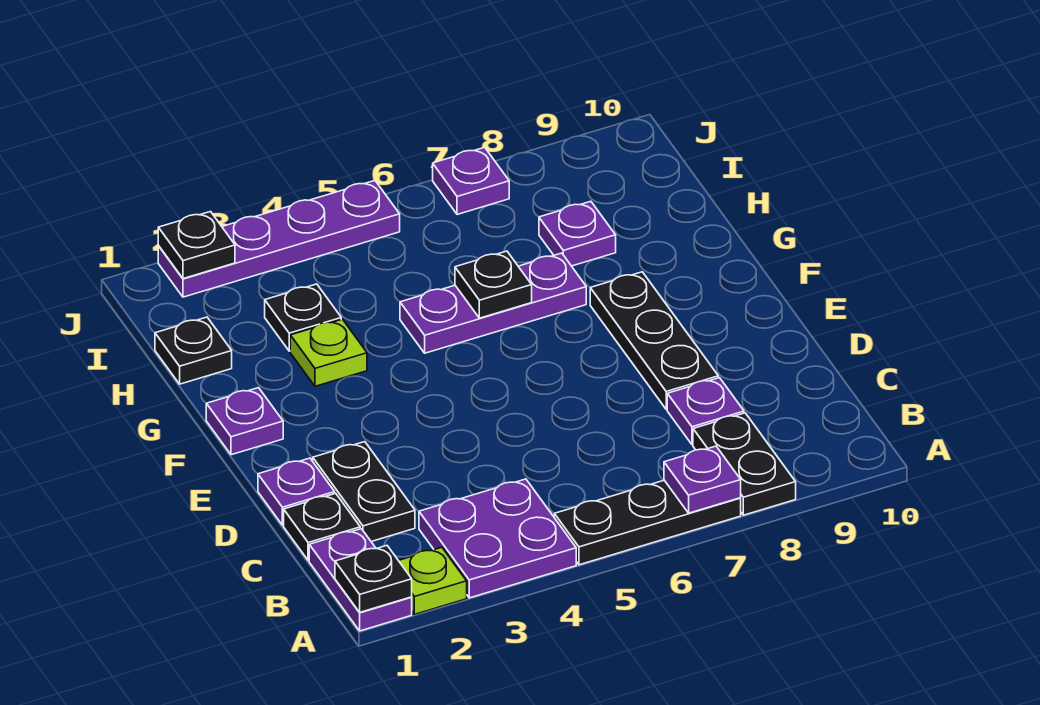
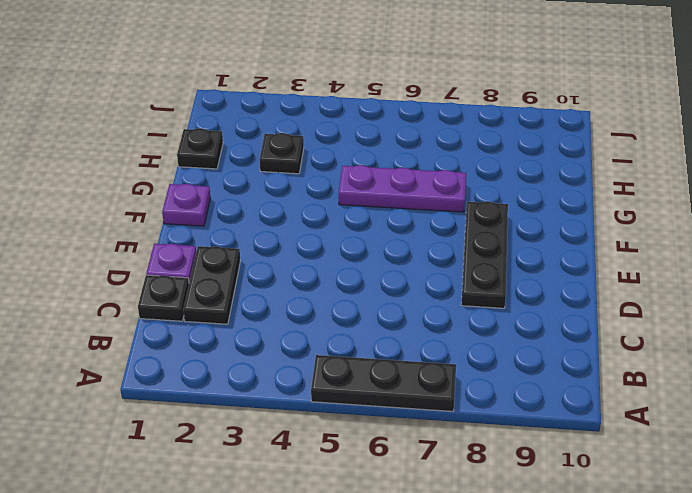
none -> purple 1x2 plate [309,529,412,631]
none -> lime 1x1 plate [398,547,467,614]
none -> purple 2x2 plate [419,479,576,598]

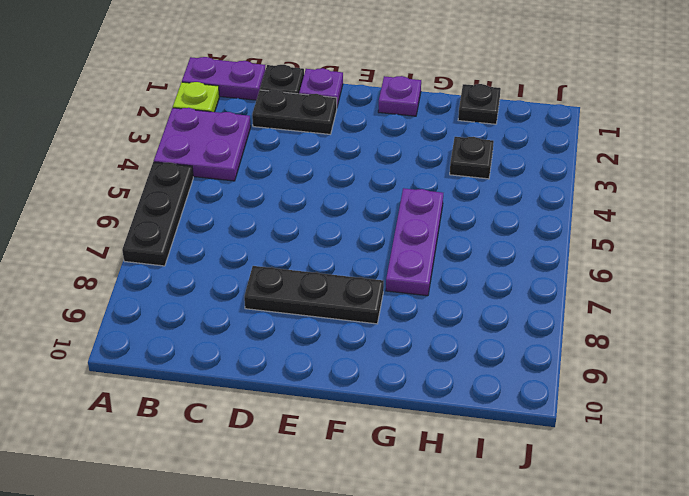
none -> black 1x2 plate [693,413,796,515]
none -> purple 1x1 plate [667,378,744,445]
none -> lime 1x1 plate [290,319,367,386]

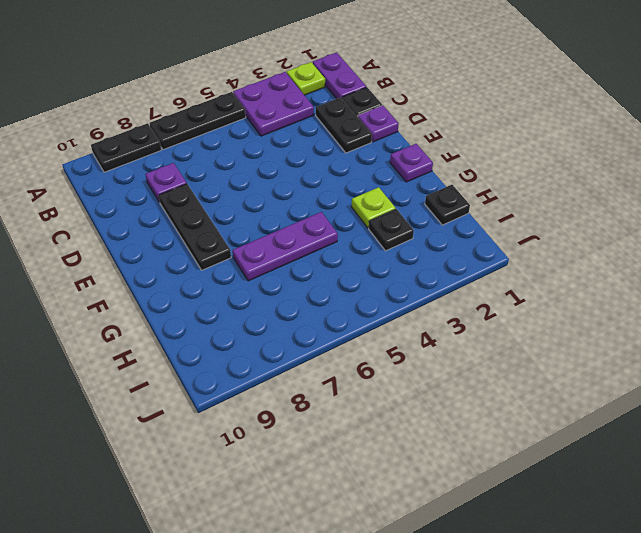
black 1x2 plate [91,123,161,172] -> black 1x2 plate turned to [693,413,796,515]
none -> purple 1x1 plate [539,201,616,266]
none -> purple 1x4 plate [158,181,400,297]
none -> purple 1x1 plate [433,147,509,214]

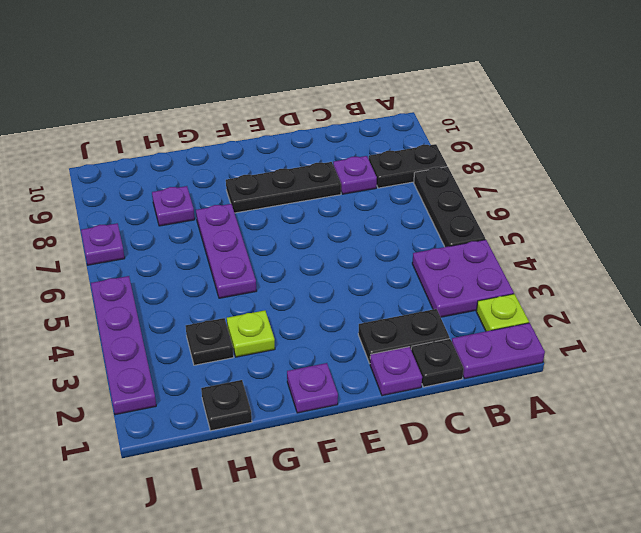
none -> black 1x1 plate [335,546,412,612]
none -> purple 1x1 plate [664,446,741,513]
none -> black 1x1 plate [455,251,532,318]

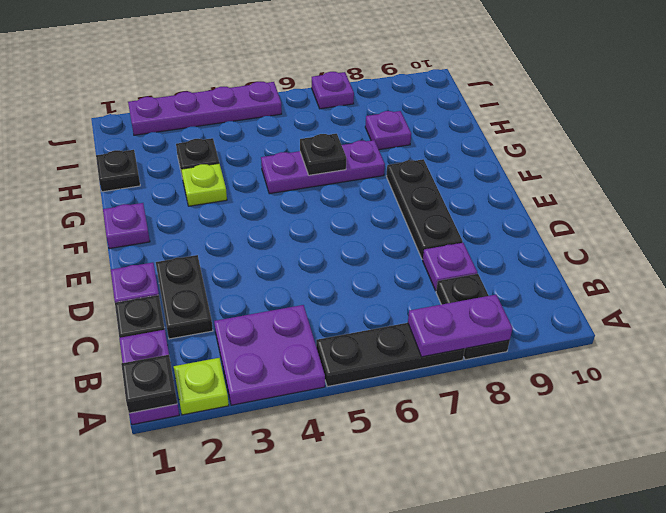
purple 1x2 plate [408,295,513,357] -> purple 1x1 plate [664,446,741,513]
none -> black 1x1 plate [158,212,235,279]

